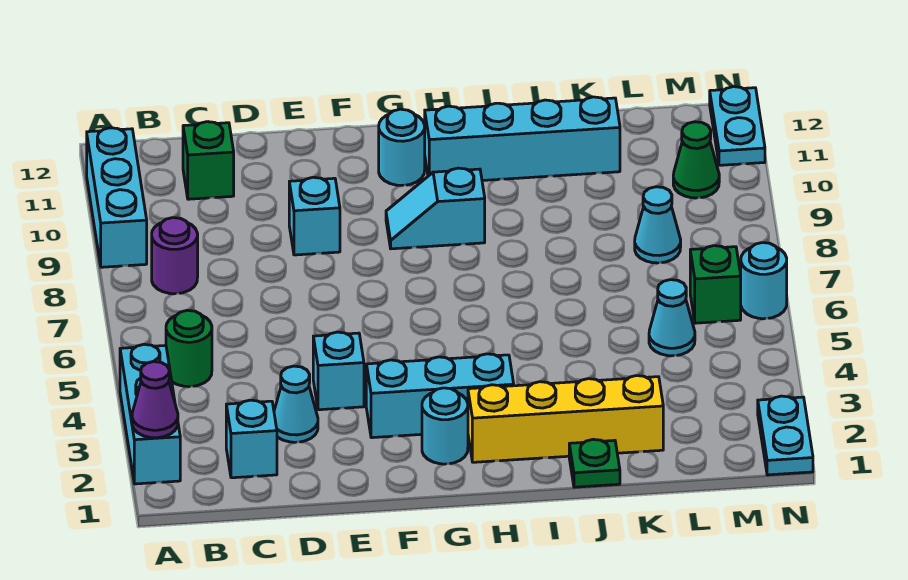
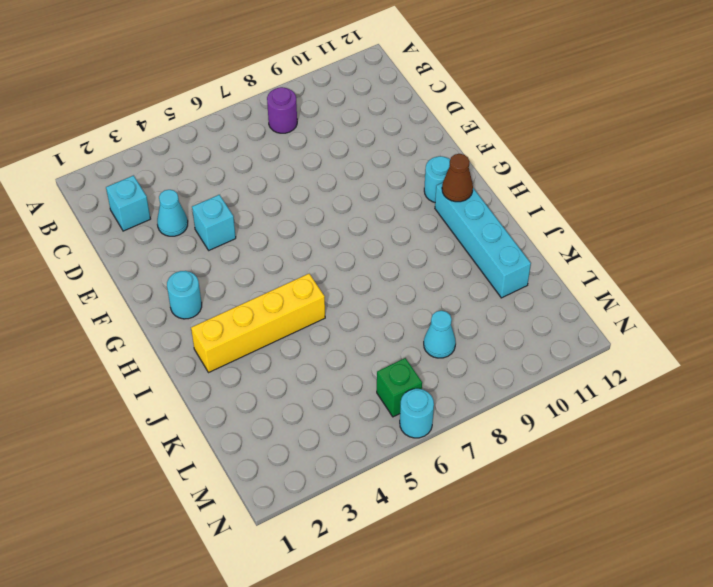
brown 1x1 cone [442,154,473,202] -> none
yellow 1x4 brick [191,274,325,373] -> yellow 1x4 brick turned to [468,376,663,462]
none -> cyan 1x3 brick [120,344,180,484]
none -> cyan 1x3 brick [87,128,147,267]
none -> green 1x1 round brick [166,310,212,387]

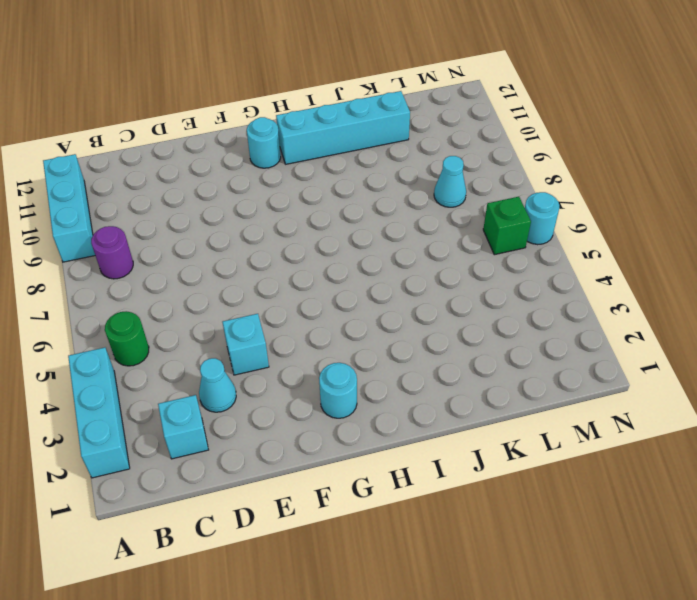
none -> green 1x1 brick [183,122,234,199]
none -> cyan 1x1 brick [289,177,340,255]
none -> cyan 1x3 brick [366,354,514,438]

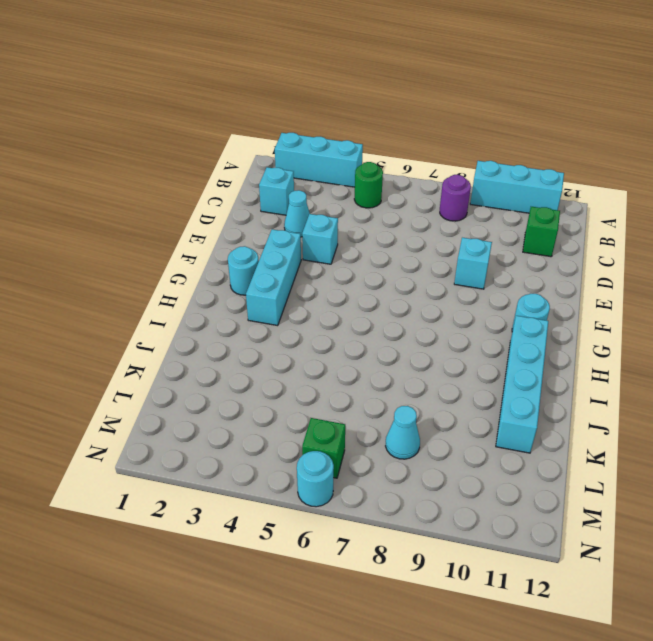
none -> cyan 1x2 slope [386,168,485,249]
none -> yellow 1x4 brick [468,376,663,462]
none -> green 1x1 plate [569,439,620,487]

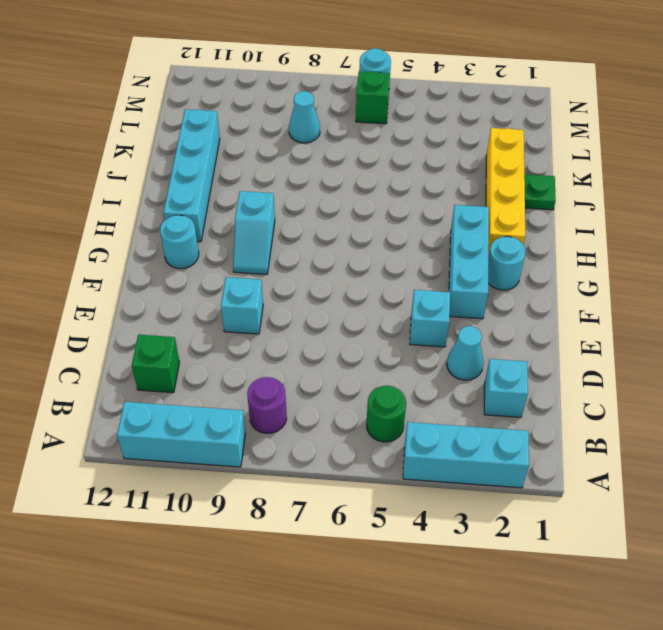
none -> cyan 1x1 cone [649,280,695,356]
none -> green 1x1 cone [673,122,719,198]
none -> cyan 1x2 plate [758,396,813,475]

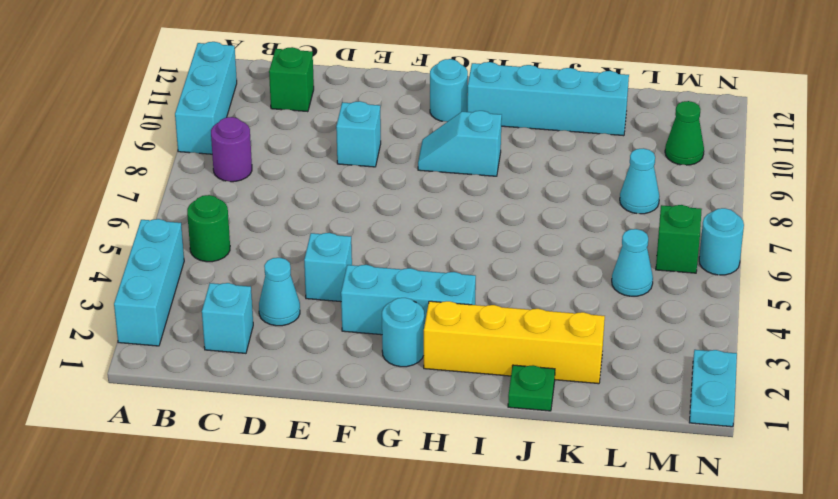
none -> cyan 1x2 plate [710,87,765,165]
none -> purple 1x1 cone [132,362,178,438]

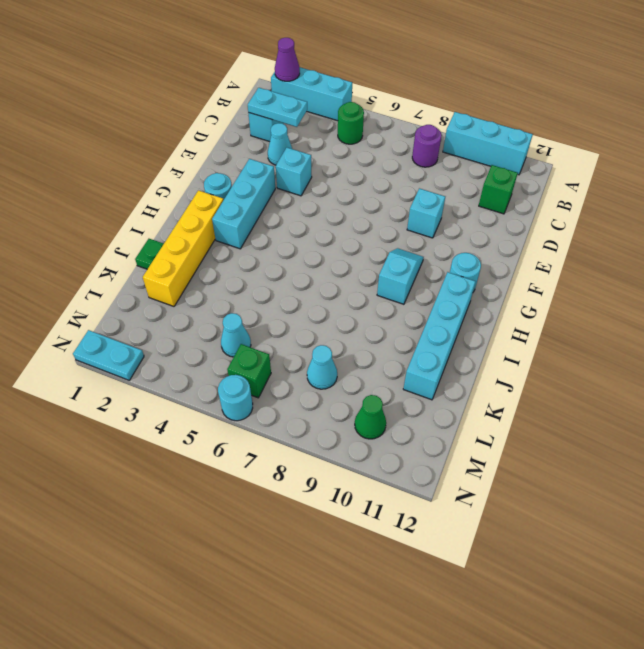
cyan 1x2 plate [248,88,307,127] -> cyan 1x2 plate moved to [710,87,765,165]

